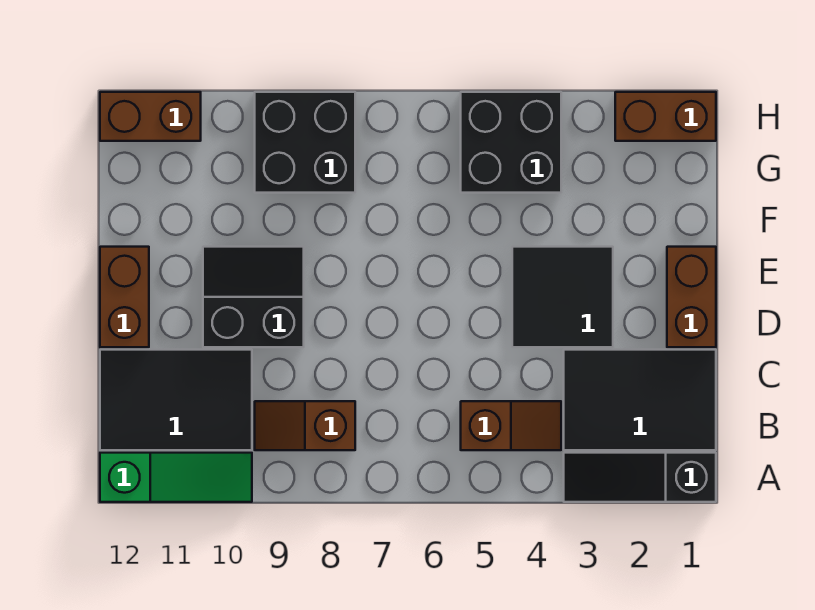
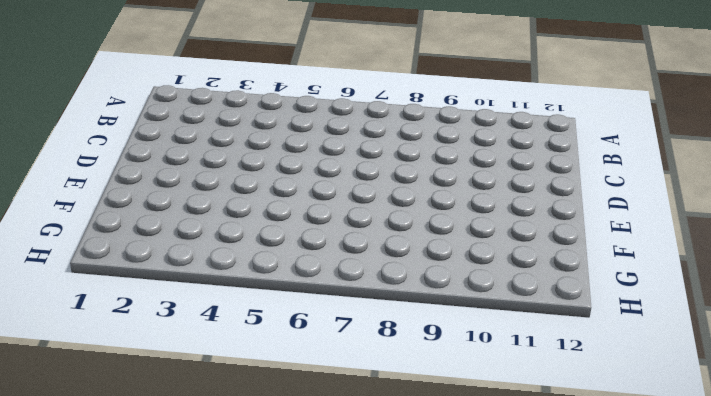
none -> black 1x3 slope [564,453,716,502]
none -> green 1x3 slope [100,453,252,502]
none -> black 2x3 tile [564,350,716,450]

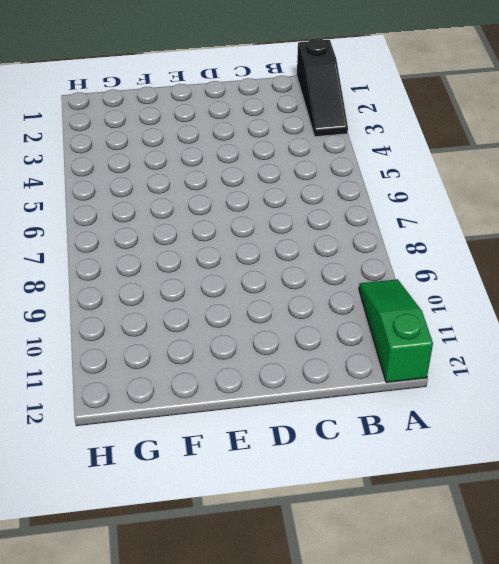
none -> black 2x3 tile [564,350,716,450]
none -> brown 1x2 slope [461,401,561,450]
none -> brown 1x2 slope [255,401,355,450]

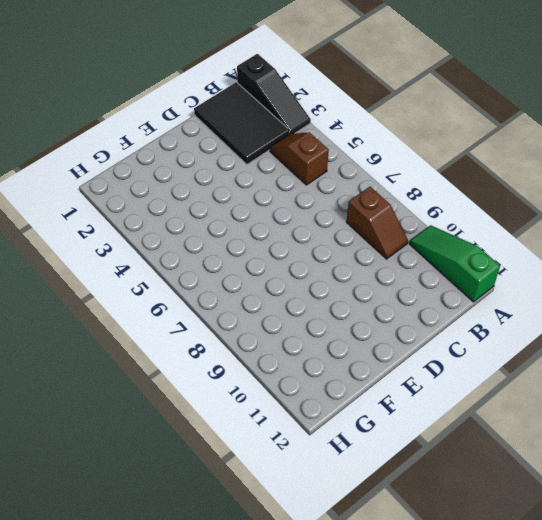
none -> black 2x3 tile [100,350,252,450]
none -> brown 1x2 brick [667,247,716,347]
none -> black 2x2 tile [512,247,613,347]

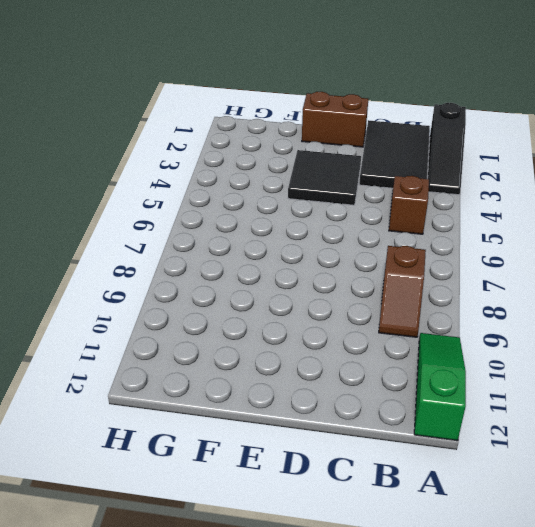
none -> black 2x3 tile [100,350,252,450]
none -> black 2x2 slope [203,247,304,347]
none -> brown 1x2 brick [100,247,149,347]

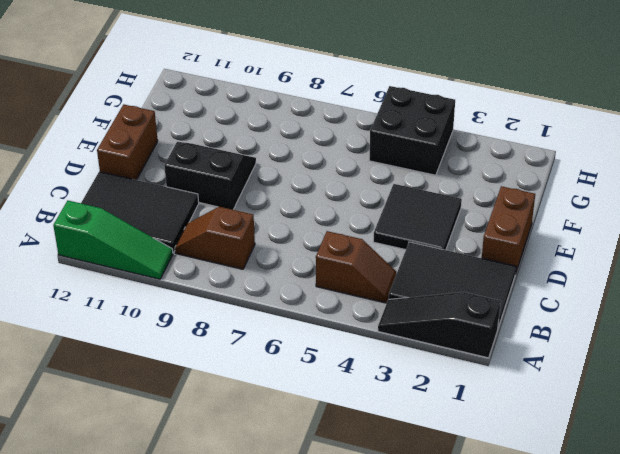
none -> black 2x2 brick [255,92,355,193]
none -> brown 1x2 brick [615,92,716,141]
none -> brown 1x2 brick [100,92,201,141]

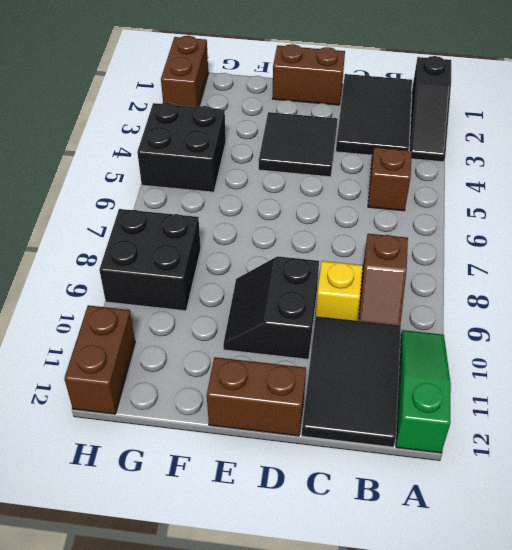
yellow 1x1 brick [316,261,363,321] -> none

